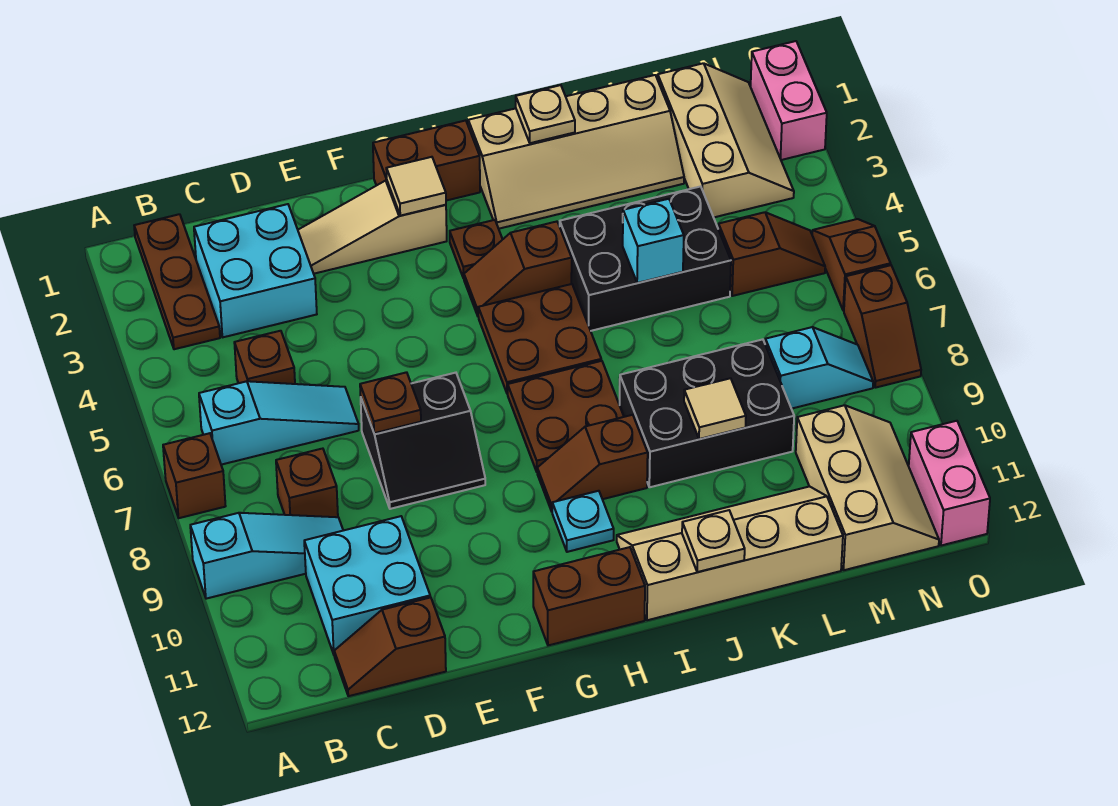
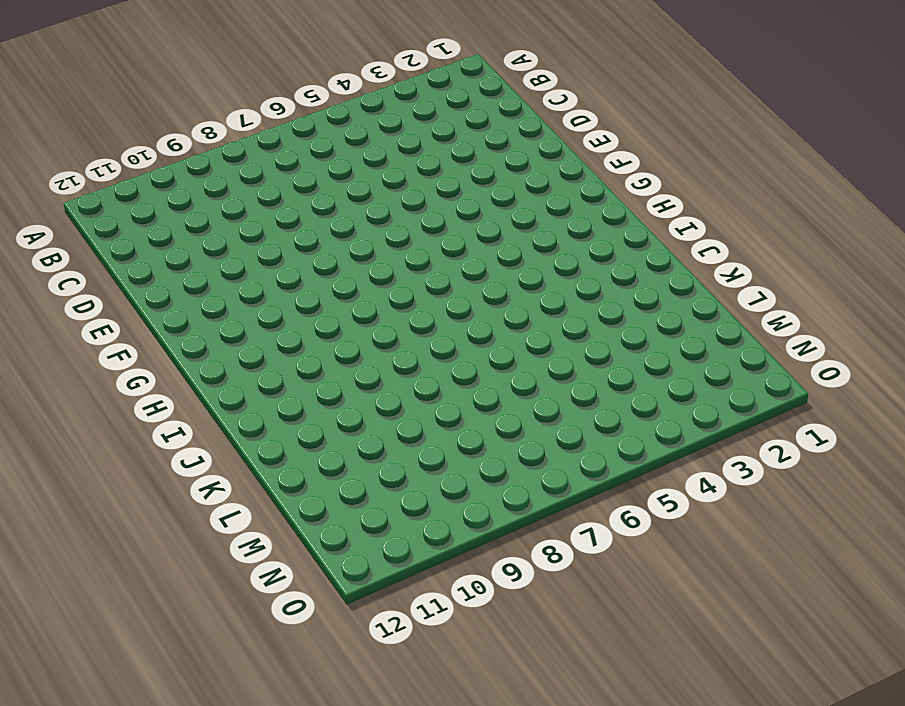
none -> brown 1x1 brick [163,433,225,518]
none -> cyan 1x3 slope [190,513,343,599]
none -> brown 1x3 plate [134,214,220,349]
none -> cyan 1x3 slope [199,381,359,465]

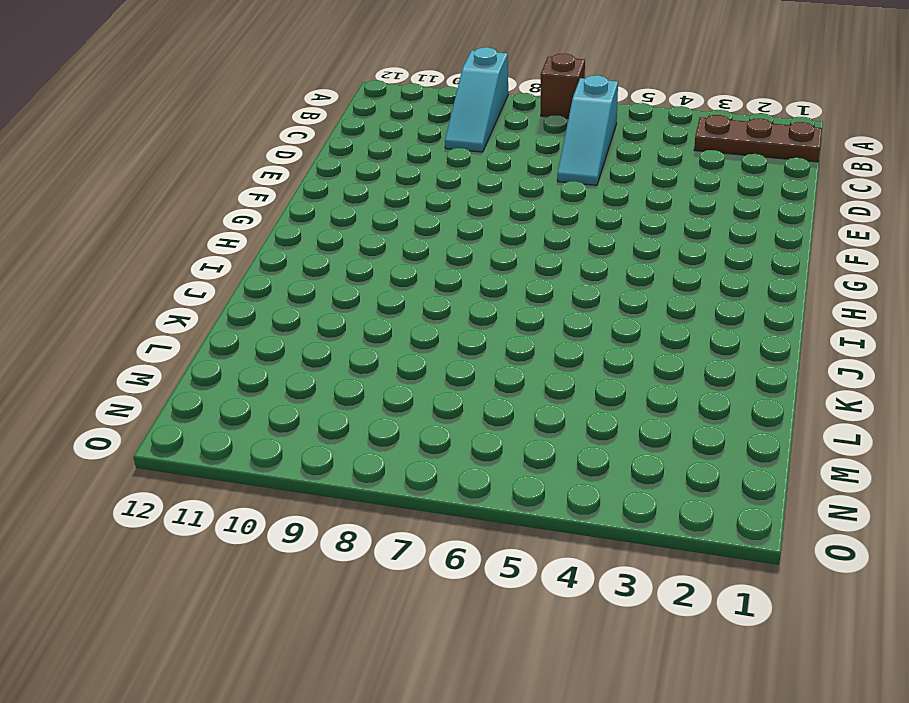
none -> cyan 2x2 brick [194,204,317,337]
none -> brown 1x1 brick [234,331,295,384]
none -> brown 1x1 brick [276,449,338,517]
none -> cyan 2x2 brick [304,516,430,654]

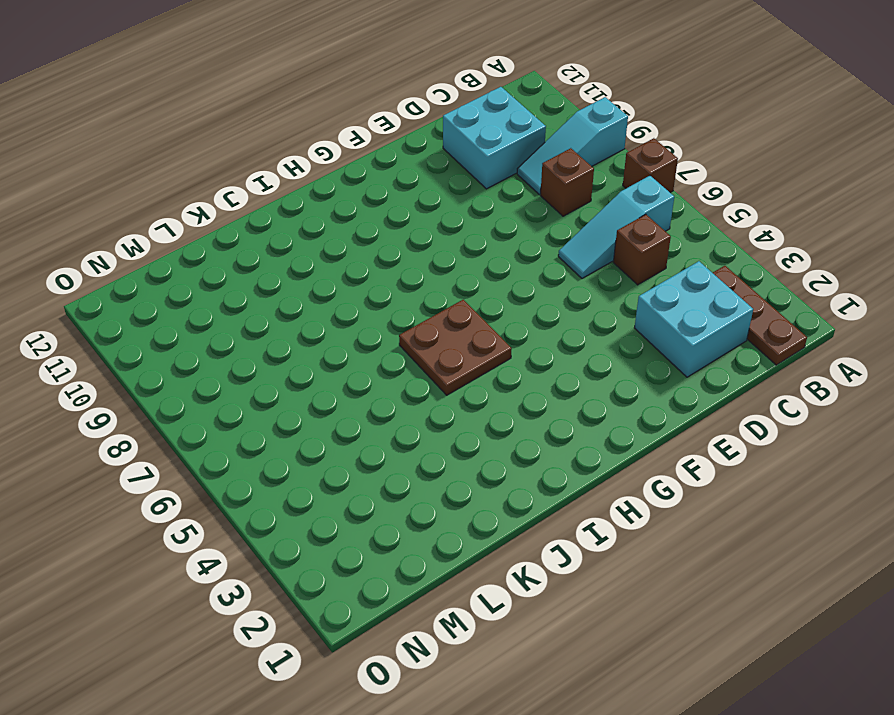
none -> brown 1x2 slope [334,597,446,696]
none -> tan 1x3 slope [298,180,447,274]
none -> black 2x2 slope [361,373,485,509]
none -> brown 1x2 brick [373,120,480,201]

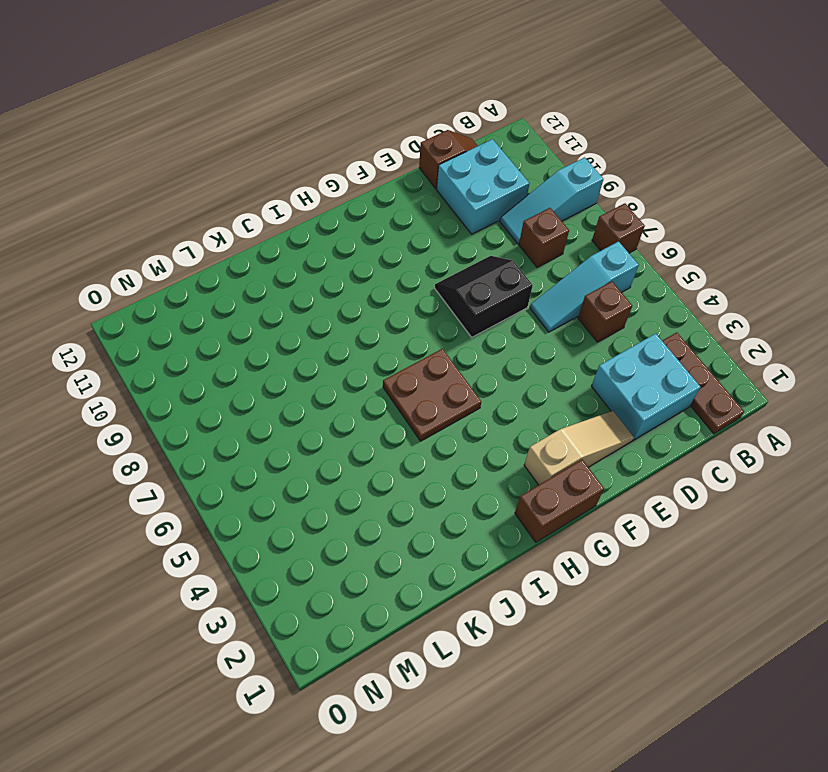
none -> brown 1x2 brick [533,547,645,645]
none -> brown 1x1 plate [450,220,503,278]
none -> brown 1x2 slope [464,222,572,316]
none -> brown 2x2 plate [508,361,624,472]

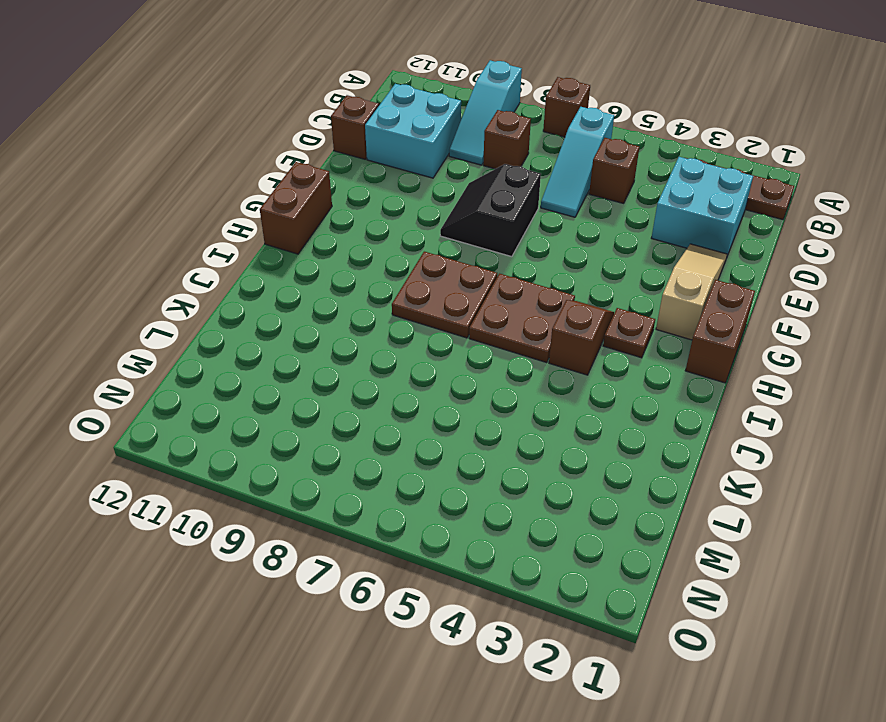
none -> brown 1x2 slope [537,415,648,511]
none -> cyan 1x1 plate [552,491,614,552]
none -> tan 2x4 slope [468,75,684,229]
none -> tan 2x4 slope [617,486,843,620]

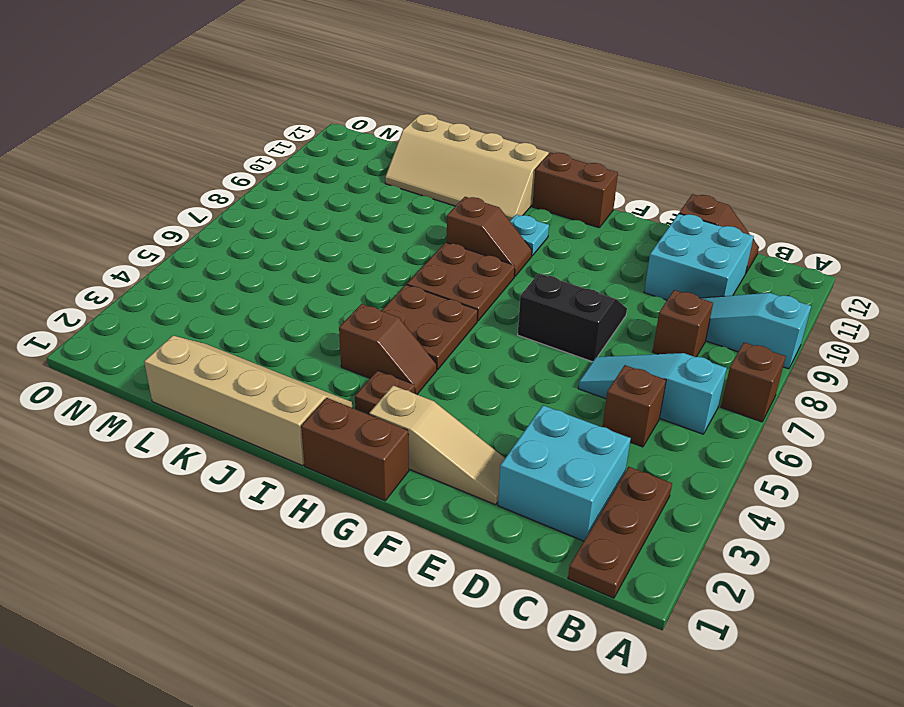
none -> black 2x3 brick [560,186,731,331]
none -> black 2x3 brick [620,339,794,487]
none -> tan 2x3 slope [658,63,794,217]
none -> brown 1x2 slope [718,212,825,296]

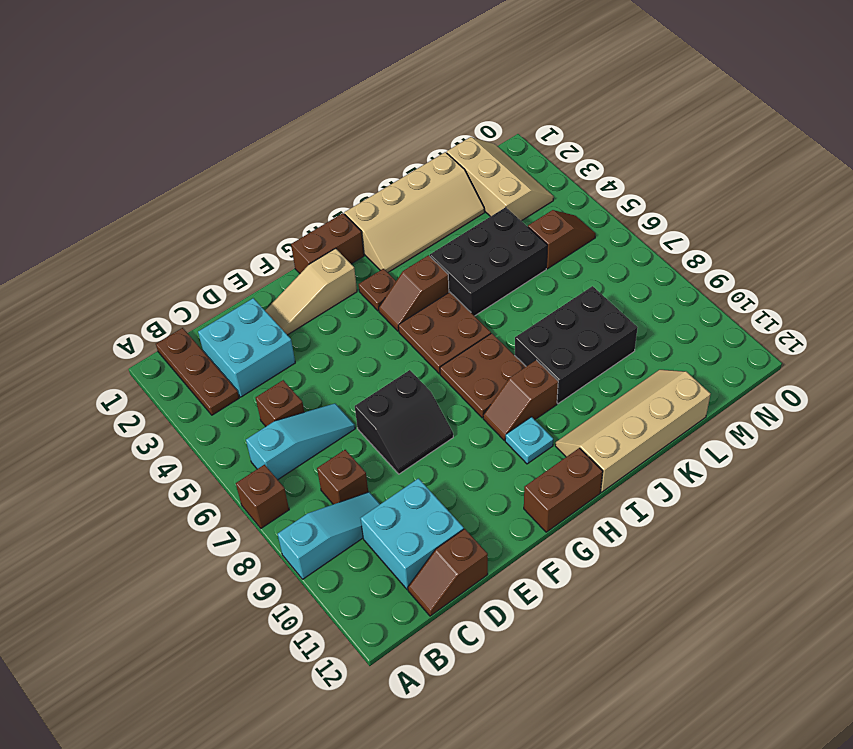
none -> cyan 1x2 slope [765,327,873,409]
none -> tan 2x3 slope [796,405,939,570]
none -> pink 1x2 brick [751,41,827,160]
none -> brown 1x2 slope [812,219,891,311]

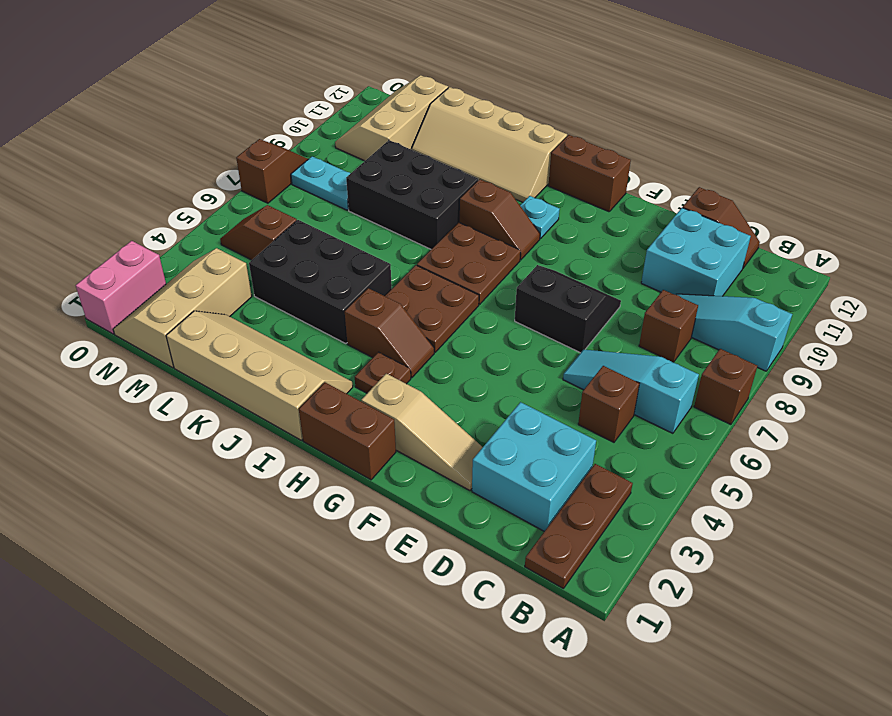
cyan 1x2 plate [291,156,351,210] -> cyan 1x2 slope [765,327,873,409]
none -> brown 1x2 slope [812,219,891,311]
none -> pink 1x2 brick [909,421,990,546]
none -> brown 1x1 plate [360,372,421,433]
none -> tan 1x1 tile [386,157,446,216]

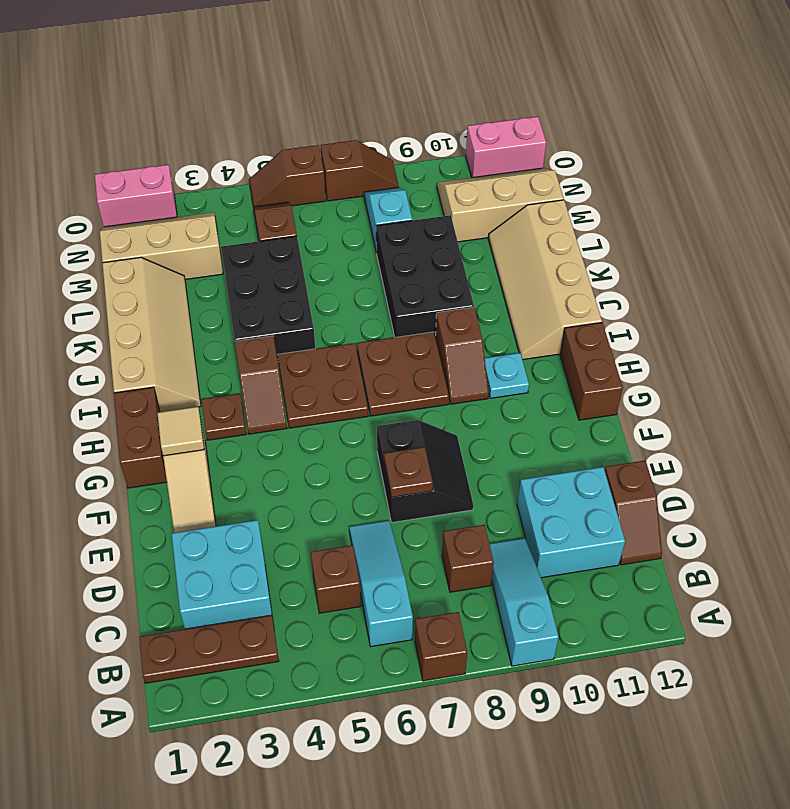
none -> tan 1x1 plate [516,85,575,143]
none -> tan 1x1 plate [682,510,745,572]
none -> cyan 1x1 brick [623,199,684,283]
none -> tan 1x1 tile [684,378,746,439]

